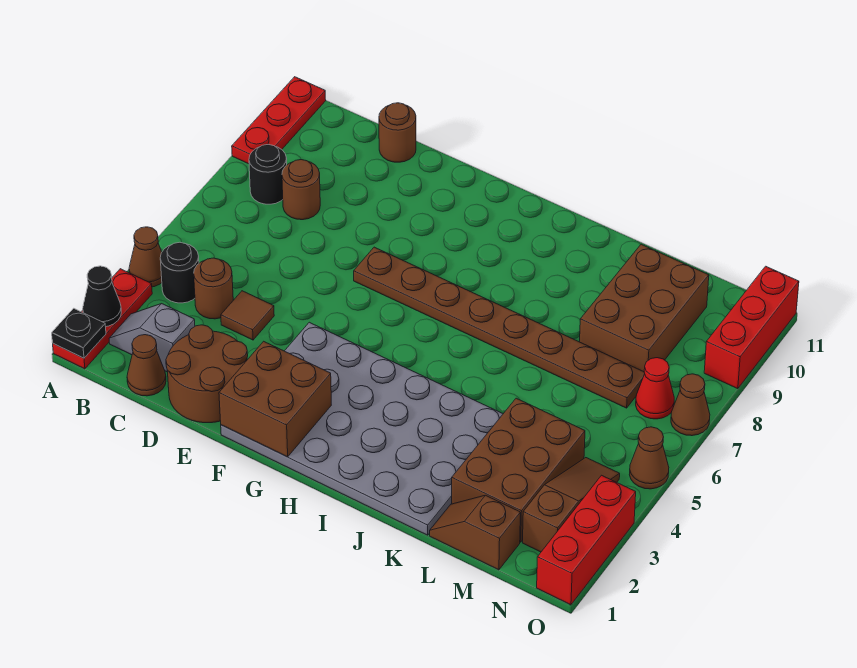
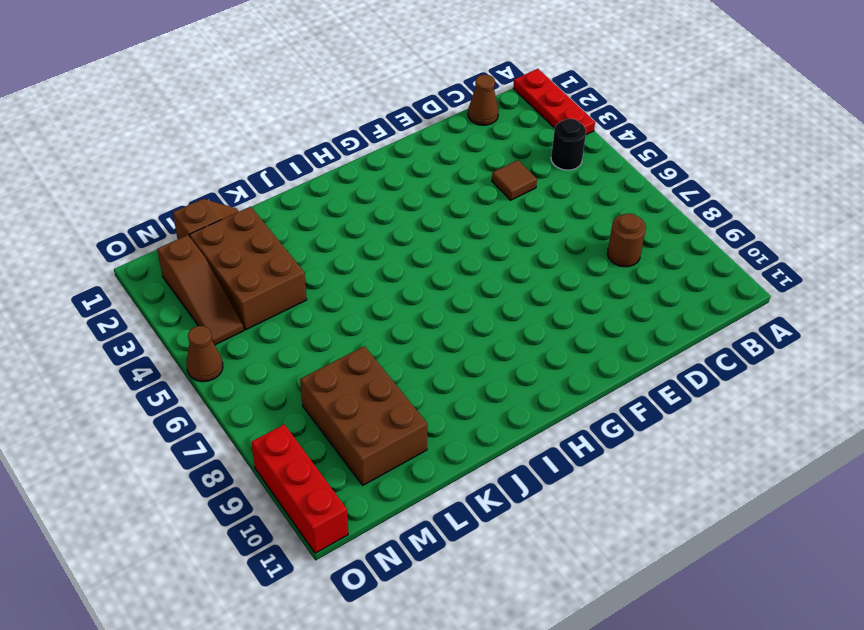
none -> brown 1x1 cone [129,227,162,287]
none -> red 1x3 plate [232,77,326,164]
none -> grey 1x2 slope [109,304,195,372]

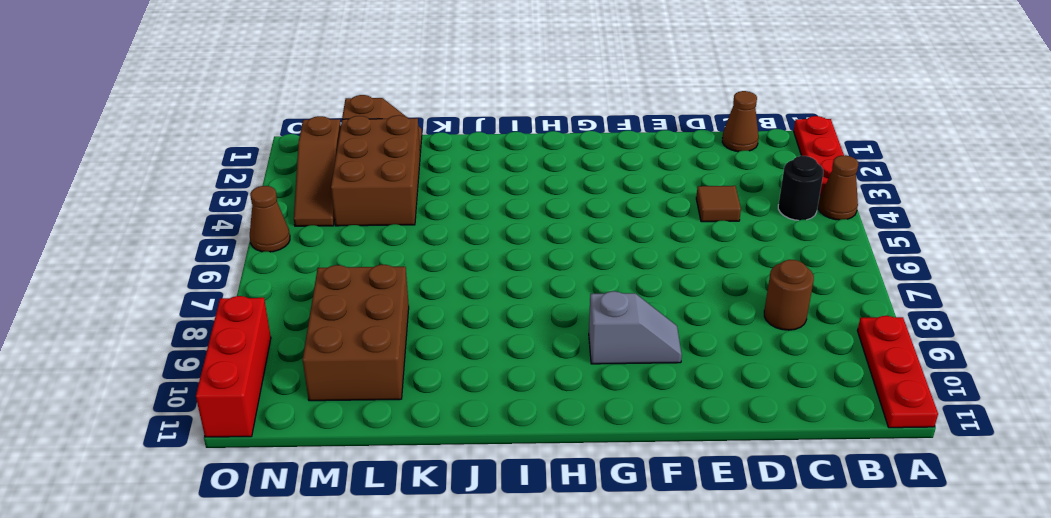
grey 1x2 slope [589,291,682,364] -> grey 1x2 slope moved to [109,304,195,372]
none -> black 1x1 round brick [249,144,287,204]
none -> brown 1x1 round brick [194,258,233,319]
none -> brown 2x2 round brick [166,325,248,423]

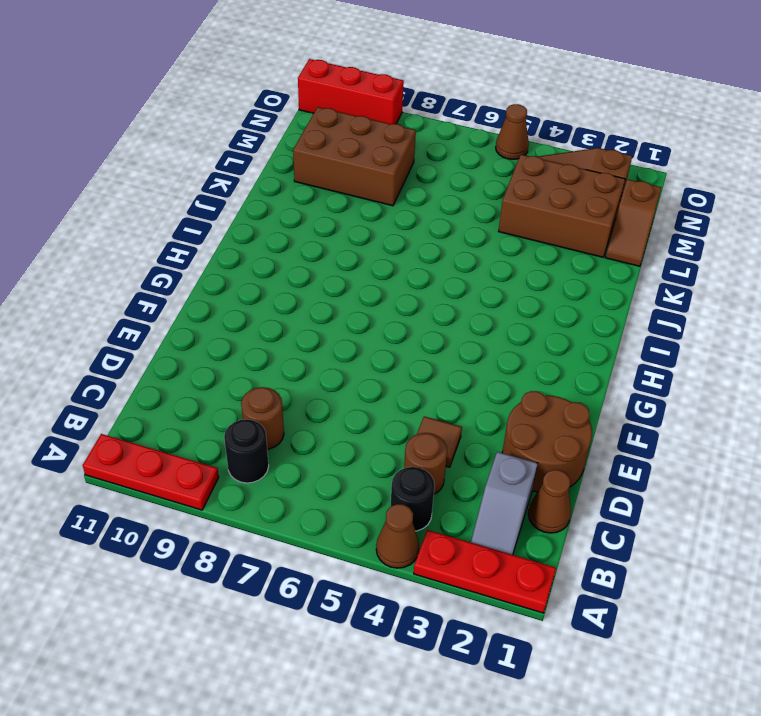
none -> brown 1x1 round brick [379,103,416,162]
none -> grey 4x6 plate [221,322,503,535]
none -> brown 1x8 plate [354,247,645,408]

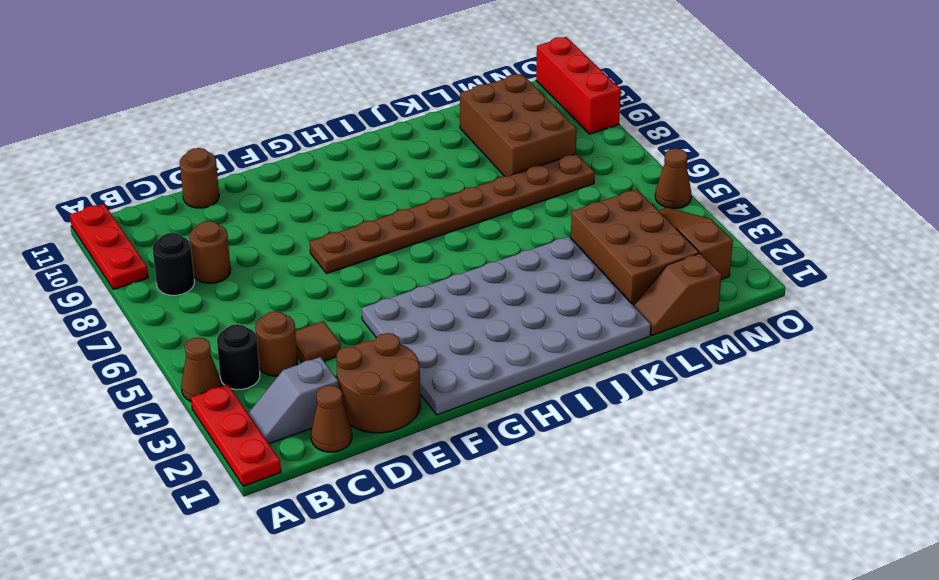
none -> red 1x1 cone [636,358,674,419]
none -> red 1x3 brick [537,475,636,605]
none -> brown 1x1 cone [671,374,710,436]

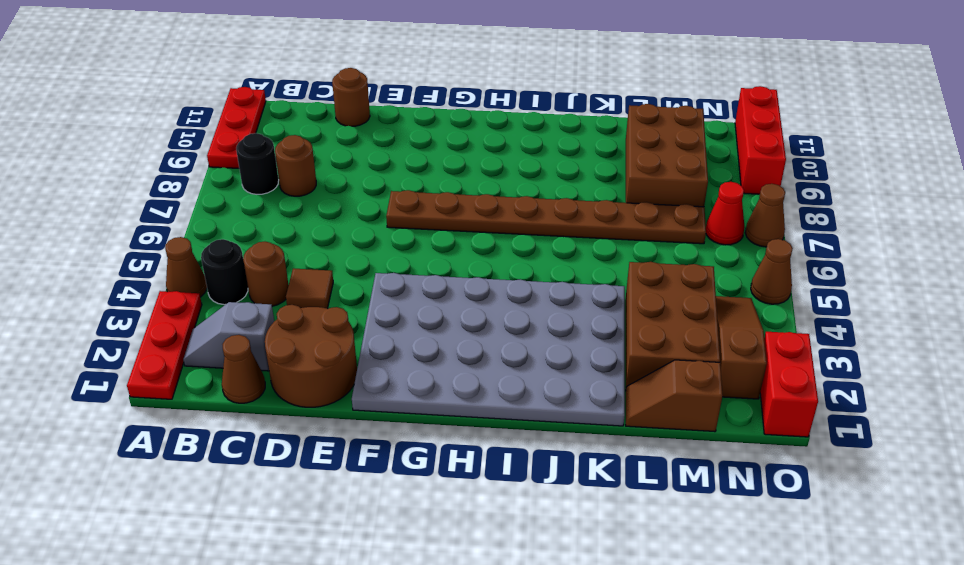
red 1x2 brick [760,332,818,437] -> red 1x3 brick [537,475,636,605]
none -> black 1x1 plate [52,308,106,358]
none -> black 1x1 cone [83,266,121,327]
none -> brown 2x2 brick [219,341,331,457]

